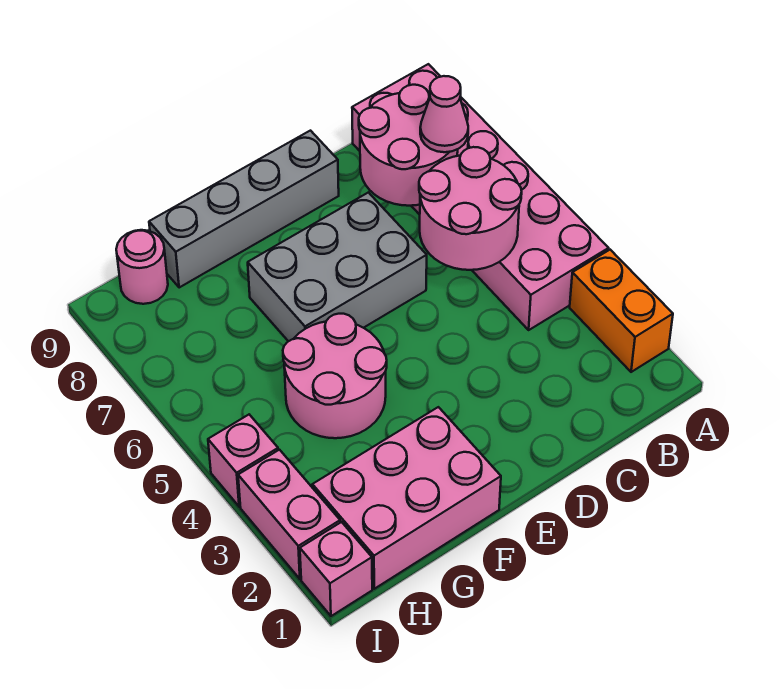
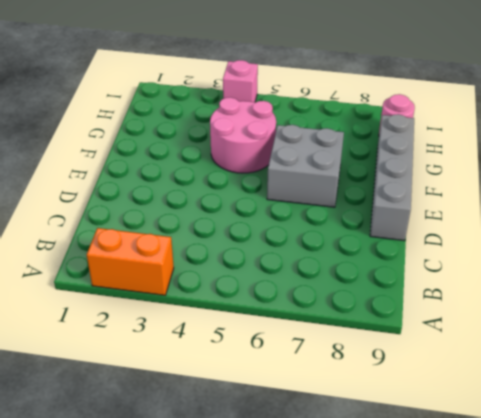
grey 2x2 brick [267,125,344,207] -> grey 2x3 brick [248,192,427,341]
none -> pink 2x6 brick [352,64,609,330]
none -> pink 2x3 brick [312,407,501,589]
none -> pink 1x1 brick [300,522,372,616]

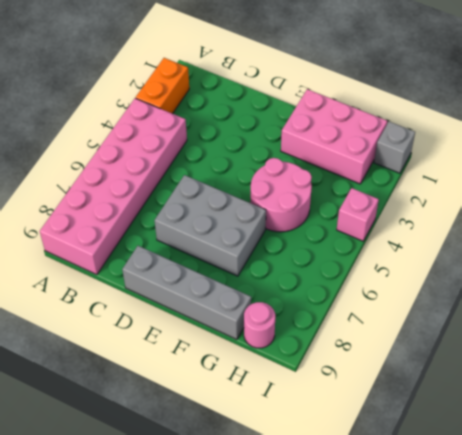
grey 1x1 brick [374,122,415,173] -> pink 1x1 brick [300,522,372,616]
none -> pink 1x2 brick [238,450,340,579]
none -> pink 2x2 round brick [419,147,522,270]
none -> pink 2x2 round brick [359,85,458,206]

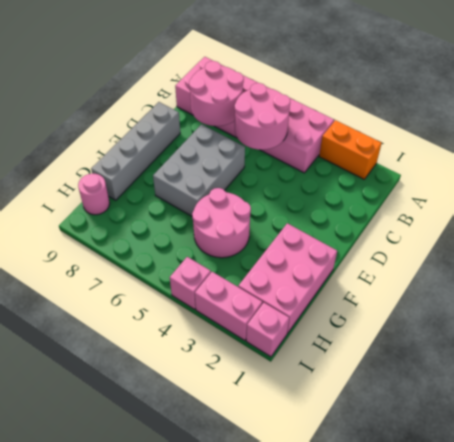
none -> pink 1x1 cone [420,76,468,152]

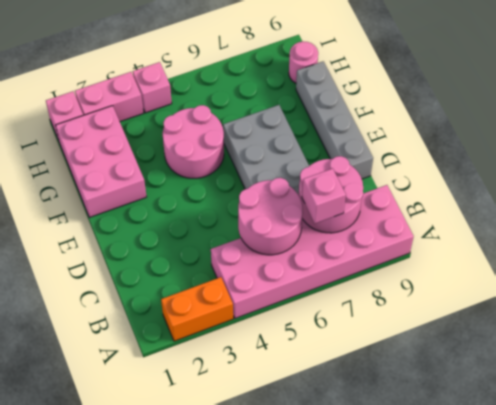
pink 1x1 brick [302,168,346,223] -> pink 1x1 cone [420,76,468,152]

